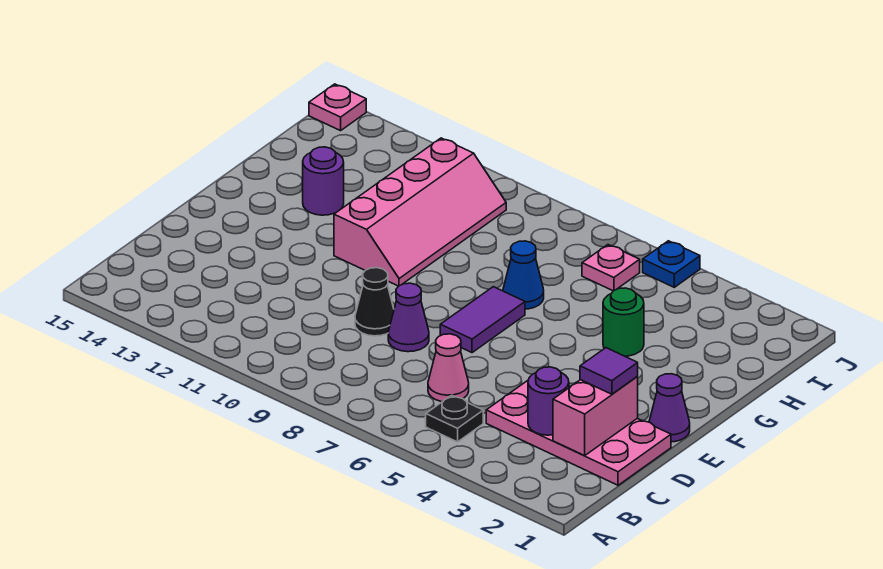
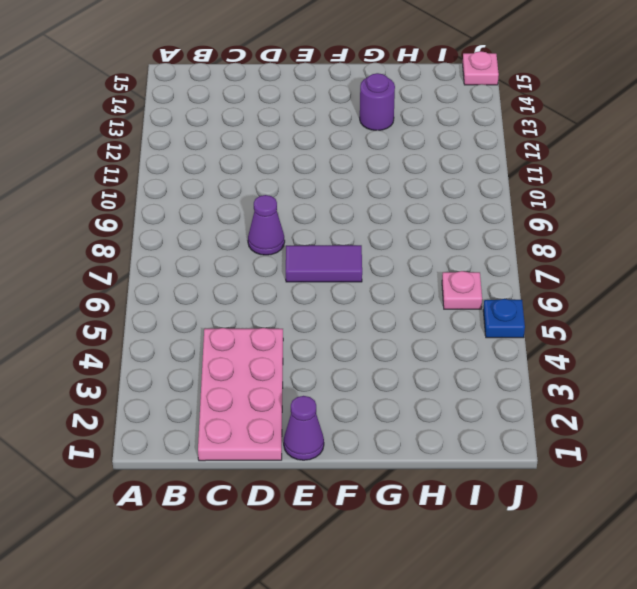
none -> black 1x1 plate [426,395,483,442]
none -> pink 1x1 cone [428,334,469,402]
none -> black 1x1 cone [355,268,394,336]

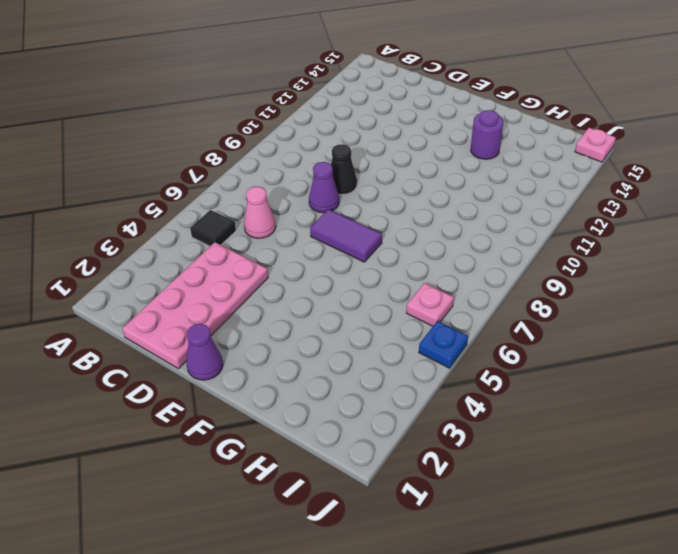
black 1x1 tile [190,210,236,246] -> black 1x1 plate [426,395,483,442]
none -> pink 2x4 slope [334,138,506,286]
none -> green 1x1 round brick [603,288,644,356]
none -> blue 1x1 cone [503,241,544,309]

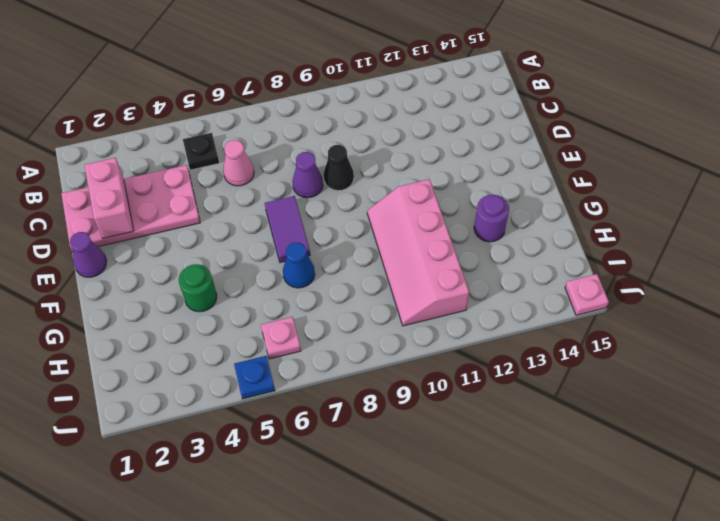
none -> purple 1x1 round brick [528,367,569,435]
none -> purple 1x1 tile [580,348,638,394]

